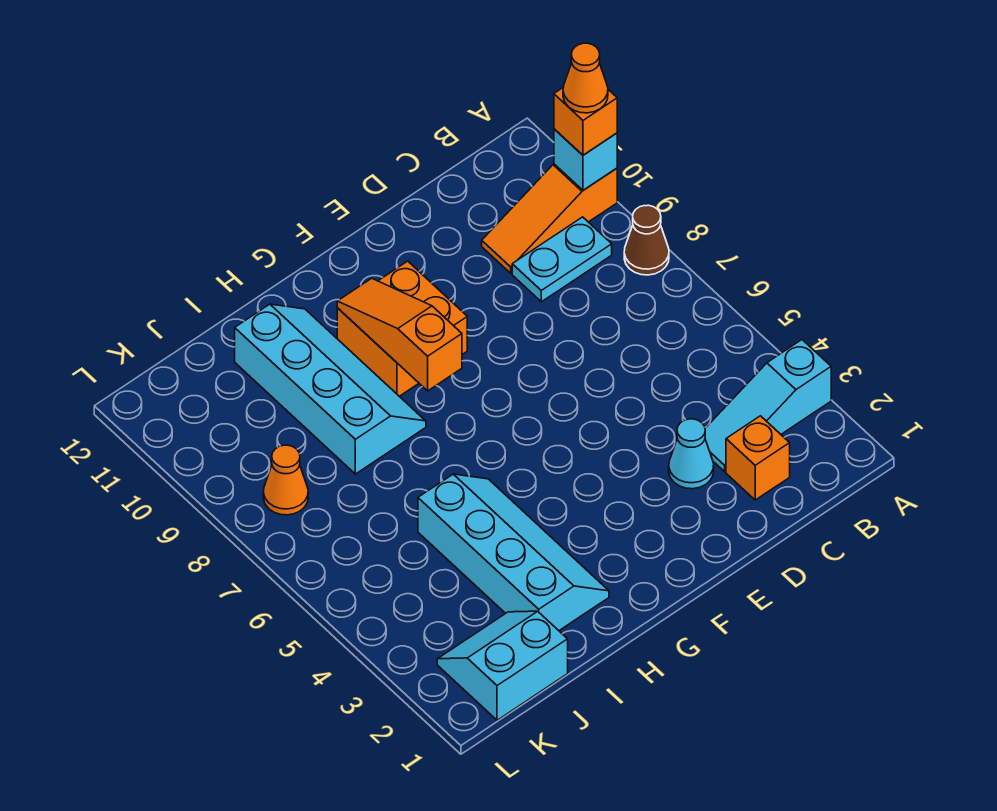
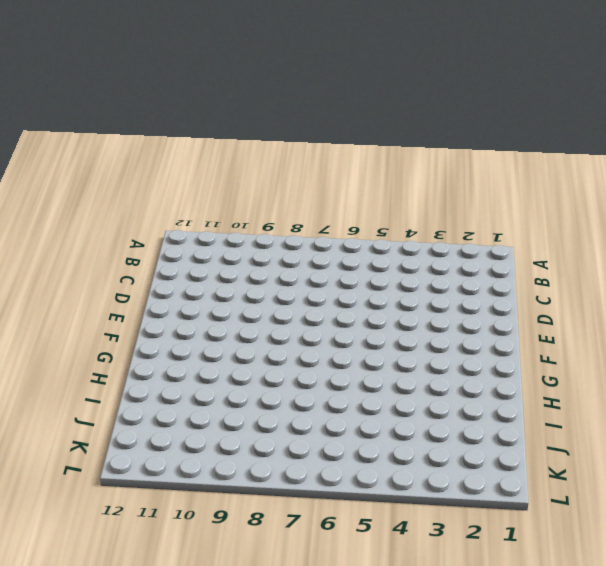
none -> cyan 1x3 slope [705,340,831,472]
none -> brown 1x1 cone [624,205,669,275]
none -> orange 1x3 slope [482,164,617,273]

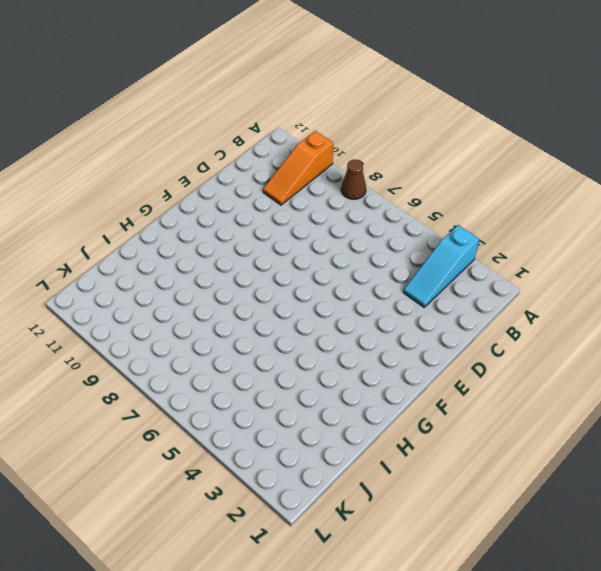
none -> cyan 1x2 plate [512,217,612,302]
none -> orange 1x1 brick [726,416,790,500]
none -> cyan 1x1 cone [669,419,714,489]

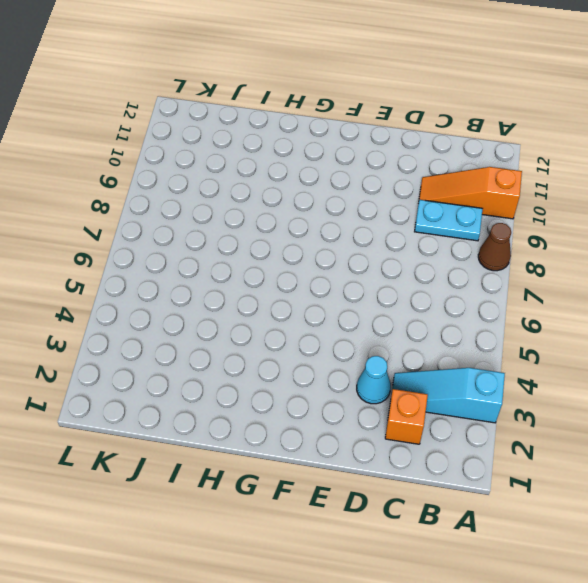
none -> orange 2x2 brick [337,261,467,396]
none -> cyan 2x4 slope [418,474,609,631]
none -> cyan 2x4 slope [235,304,426,474]

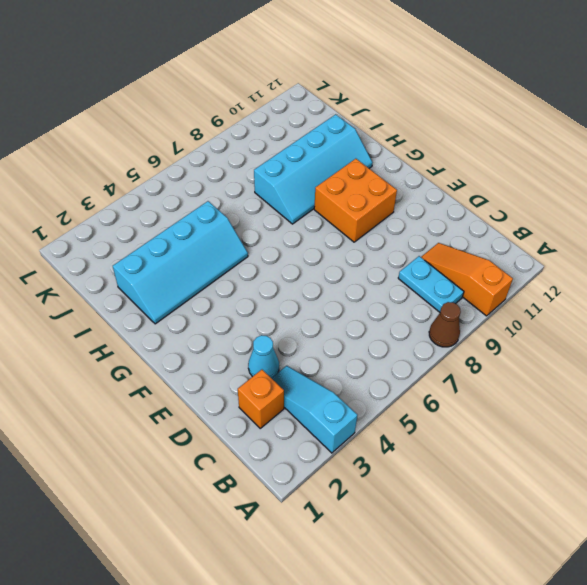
none -> cyan 2x2 slope [437,611,568,720]
none -> orange 1x1 cone [263,445,308,515]
none -> cyan 1x1 brick [554,129,617,190]

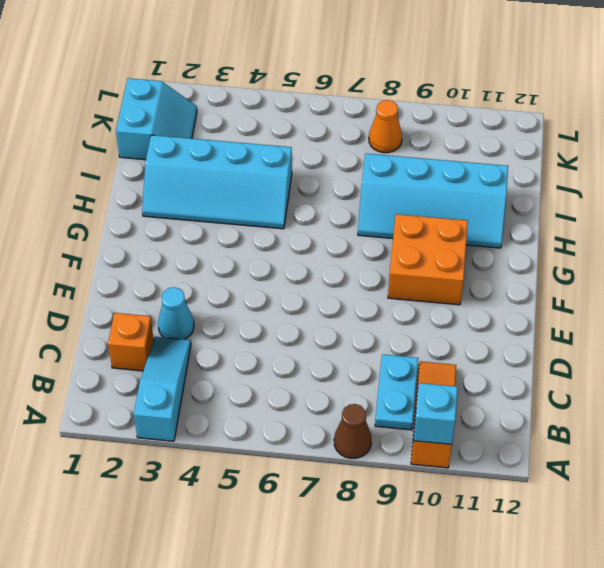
none -> orange 1x3 slope [337,278,462,391]
none -> orange 1x1 brick [554,88,617,155]
none -> orange 1x1 cone [563,43,608,113]

